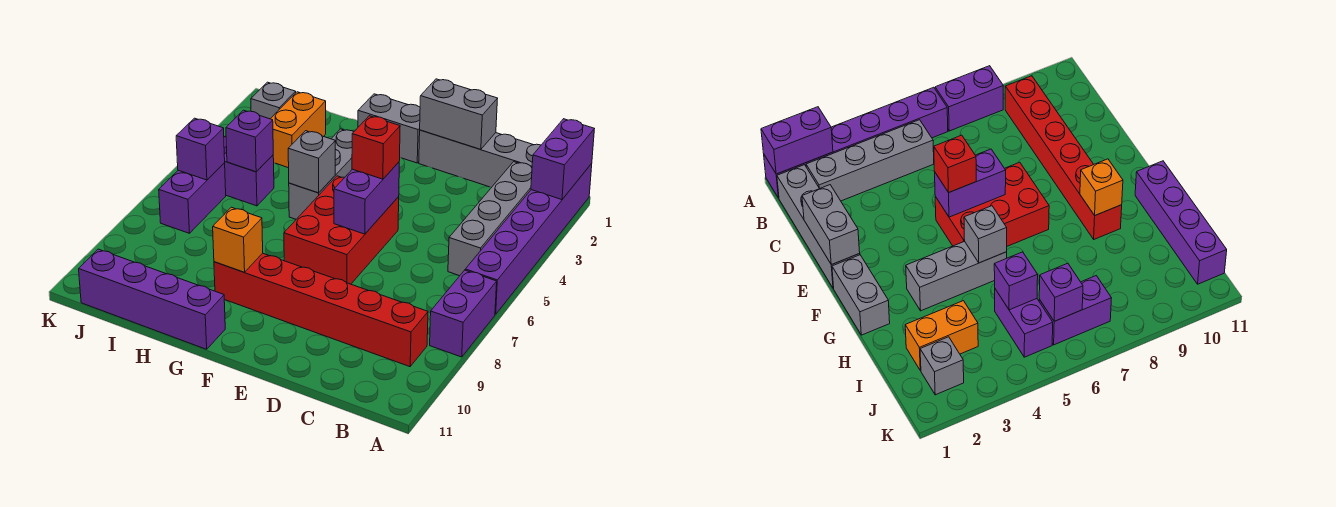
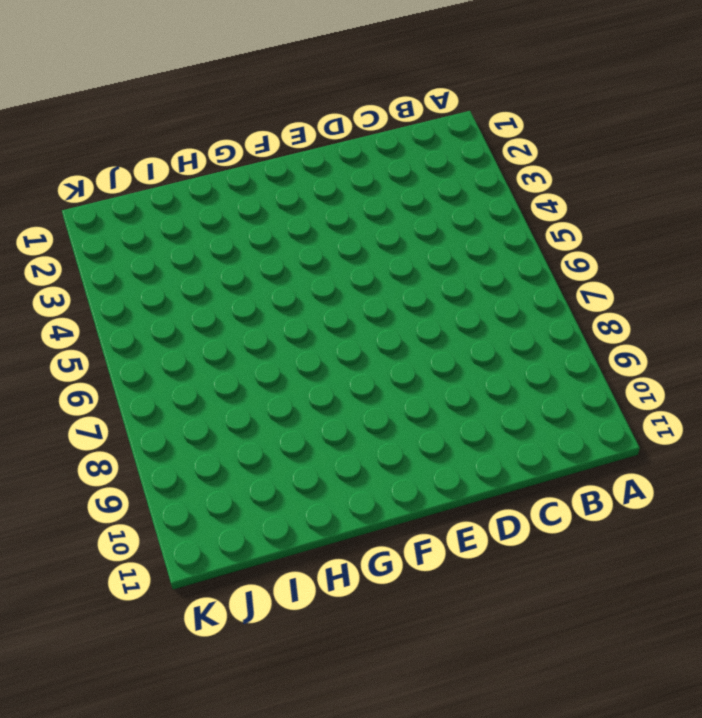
none -> purple 1x6 brick [465,164,592,314]
none -> purple 1x2 brick [430,270,497,357]
none -> grey 1x4 brick [419,130,541,187]

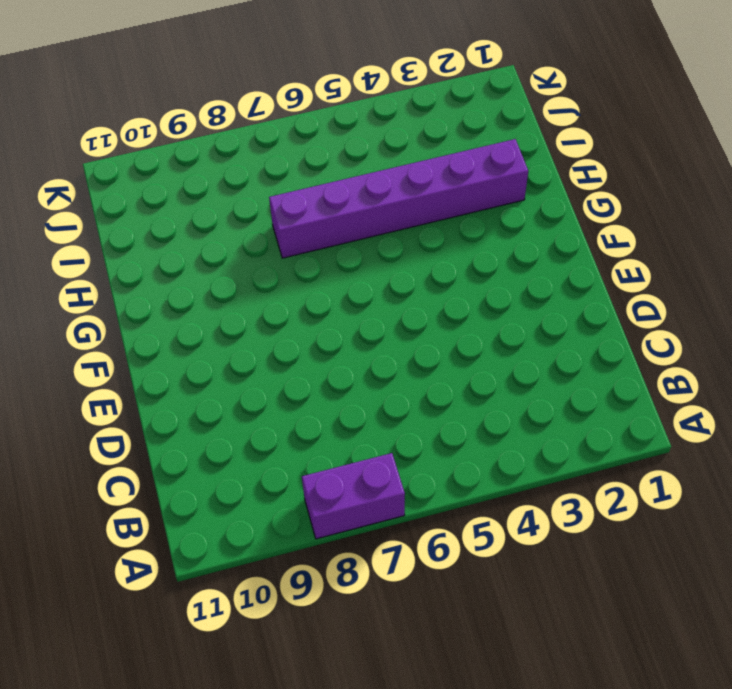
purple 1x6 brick [269,139,528,258] -> purple 1x6 brick moved to [465,164,592,314]
none -> grey 1x4 brick [419,130,541,187]
none -> grey 1x4 brick [448,162,532,276]
none -> red 1x6 brick [214,253,428,367]

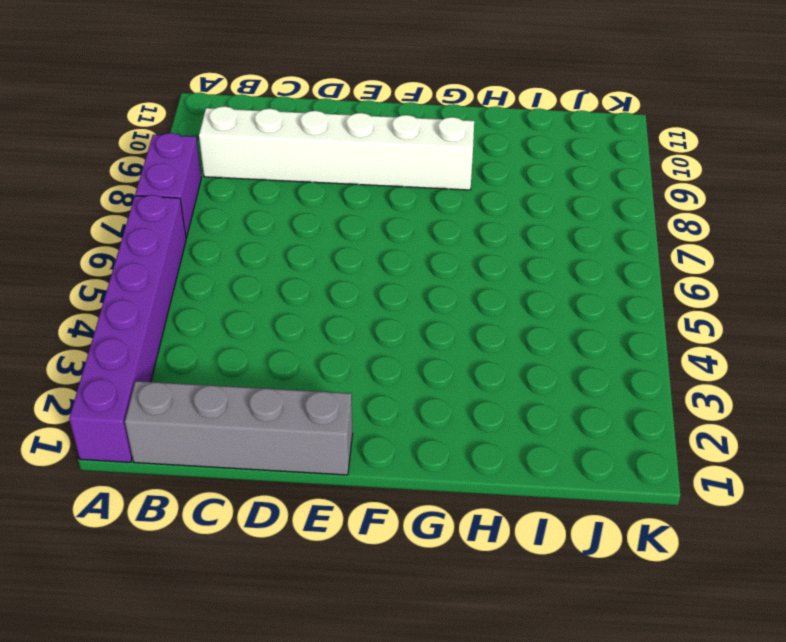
white 1x6 brick [199,106,474,190] -> red 1x6 brick [214,253,428,367]
none -> grey 1x4 brick [448,162,532,276]
none -> red 2x3 brick [284,176,399,284]
none -> grey 1x2 brick [358,94,420,163]

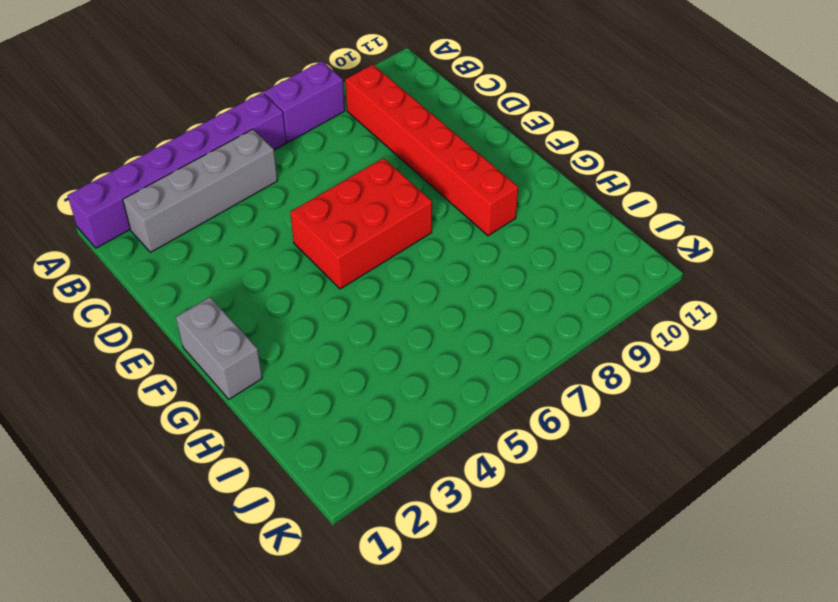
none -> grey 1x4 brick [419,130,541,187]
none -> grey 1x3 brick [289,129,353,219]
none -> purple 1x4 brick [79,249,225,349]

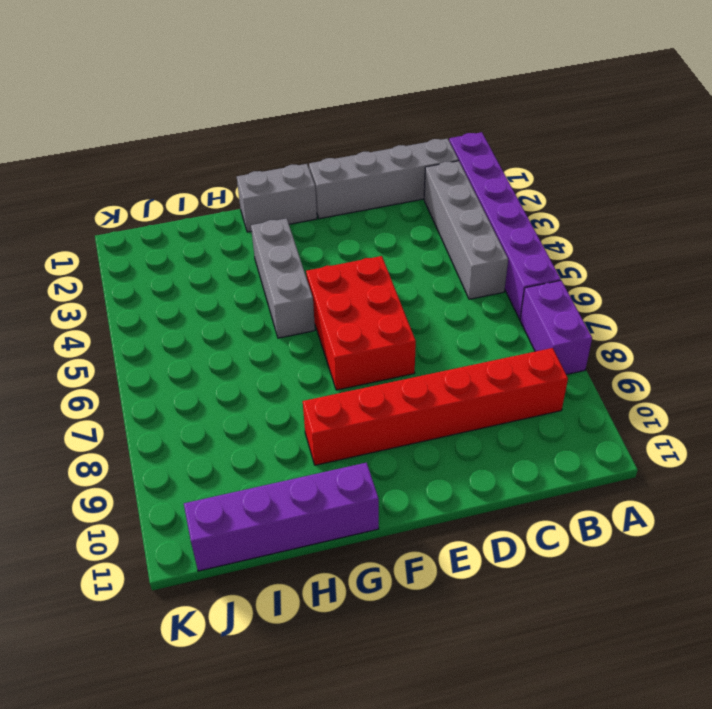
none -> orange 1x2 brick [271,92,326,168]
none -> purple 1x2 brick [224,137,274,206]
none -> grey 1x1 brick [251,82,296,119]

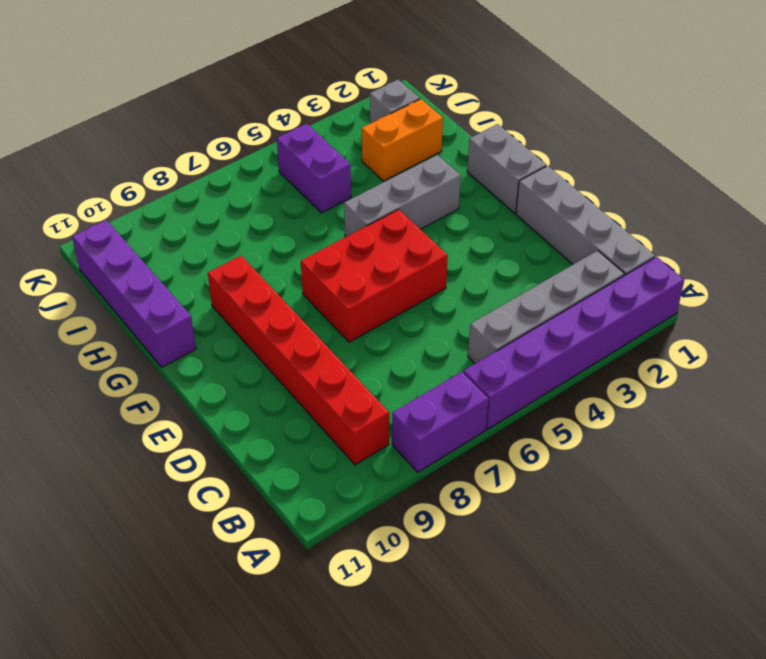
none -> purple 1x2 brick [159,163,226,233]
none -> purple 1x2 brick [531,119,594,200]
none -> grey 1x2 brick [420,79,498,150]

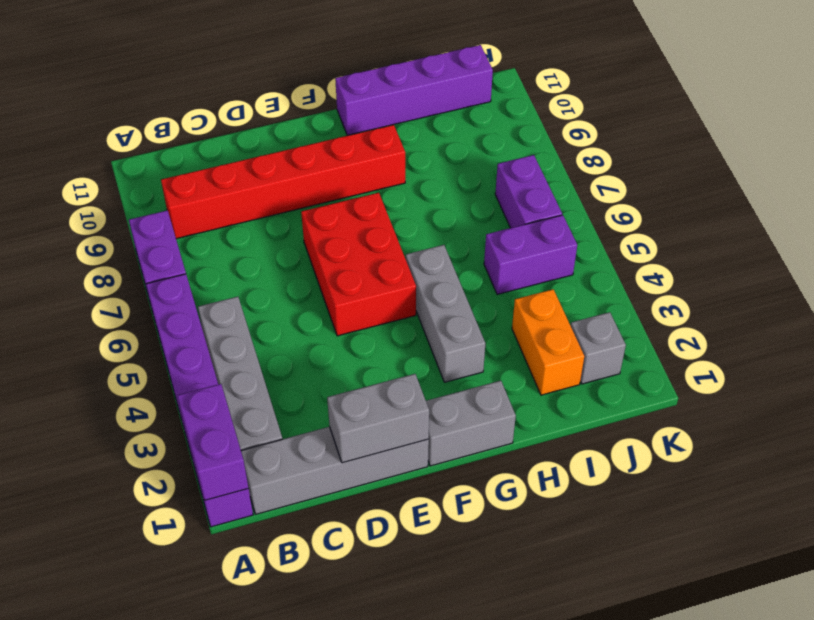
none -> purple 1x2 brick [334,162,399,234]
none -> grey 1x1 brick [288,131,335,193]
none -> orange 1x1 brick [213,207,263,272]

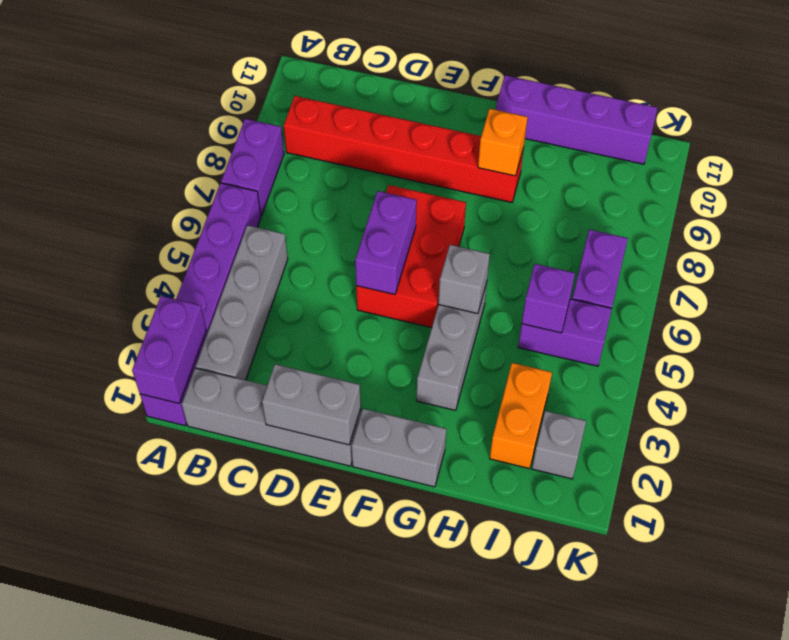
none -> purple 1x1 brick [176,118,225,180]
none -> red 1x1 brick [352,116,400,179]

